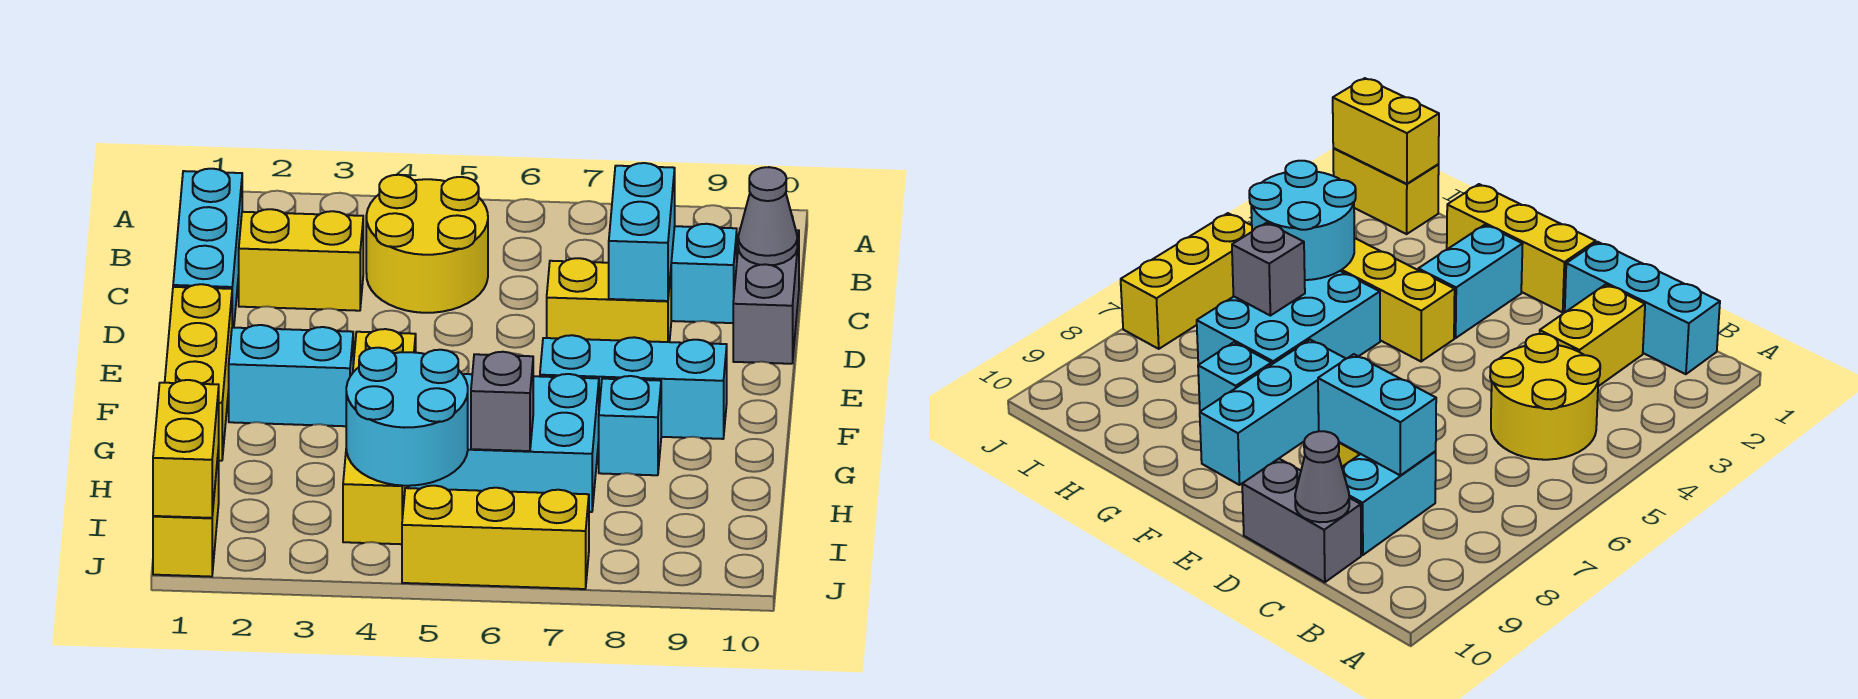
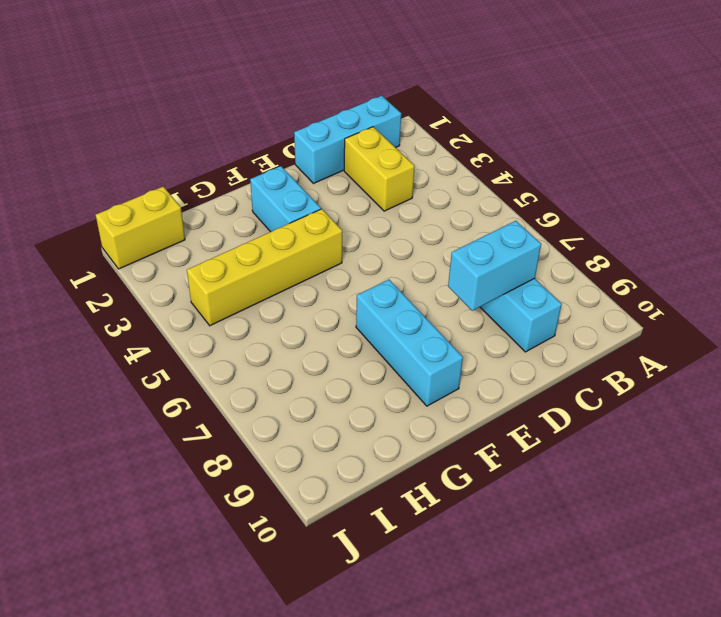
none -> yellow 2x2 round brick [366,175,488,313]
none -> grey 1x2 brick [733,230,799,364]
none -> yellow 1x2 brick [547,258,671,342]

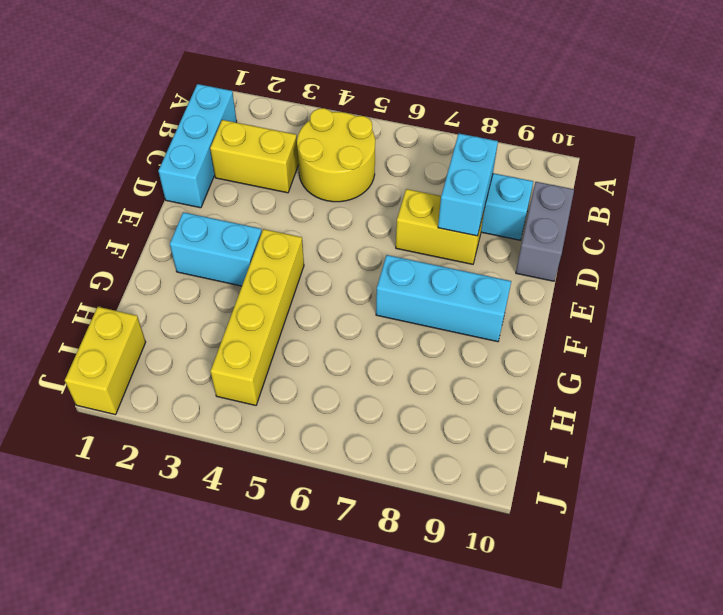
none -> yellow 1x3 brick [165,284,232,461]
none -> cyan 2x3 brick [409,374,599,512]
none -> cyan 1x1 brick [599,376,661,475]

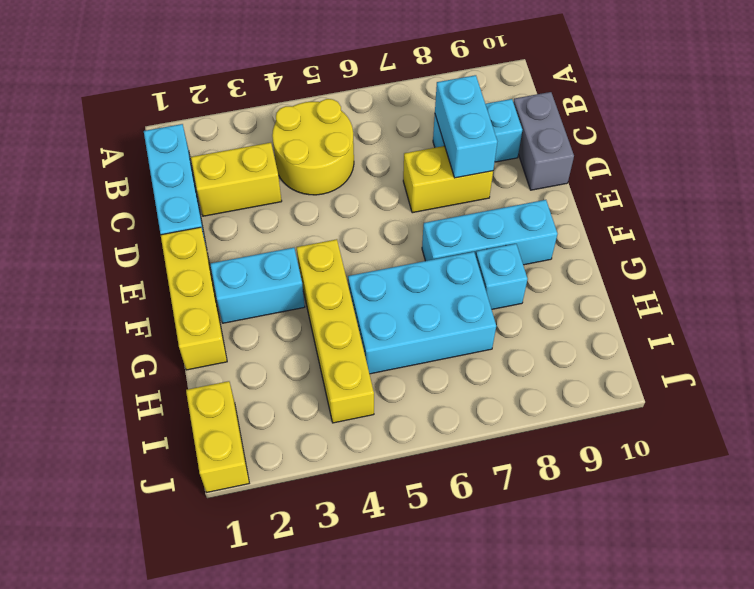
none -> yellow 1x3 brick [402,486,589,589]
none -> grey 1x1 cone [738,167,797,265]
none -> cyan 2x2 round brick [346,348,468,486]

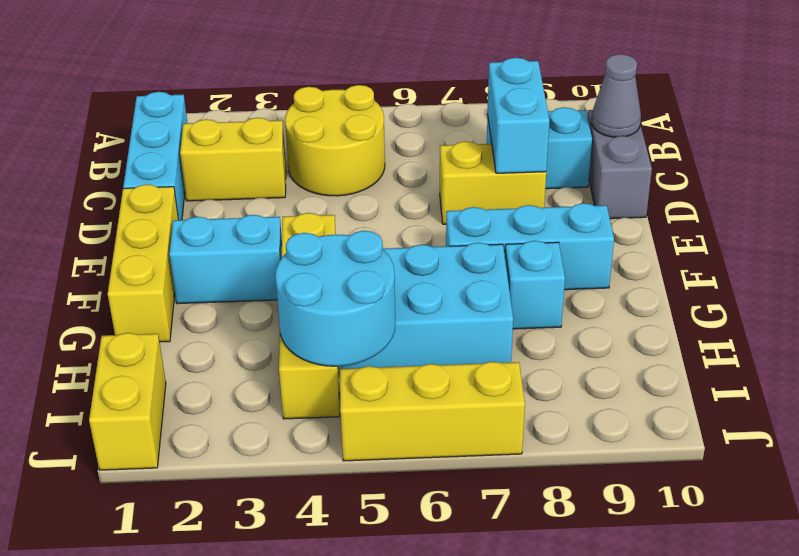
none -> grey 1x1 brick [471,352,533,451]
none -> yellow 1x2 brick [153,380,219,518]

